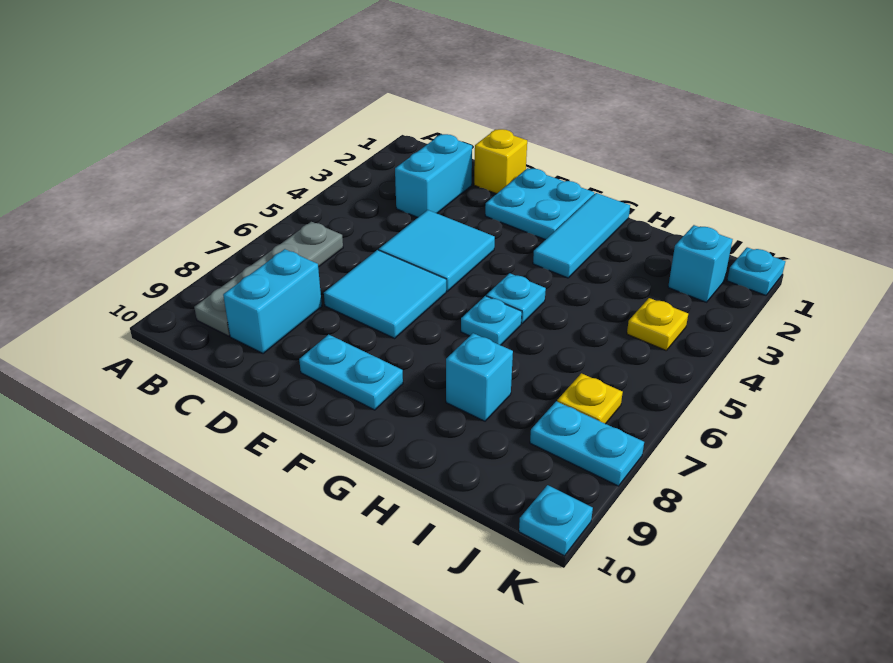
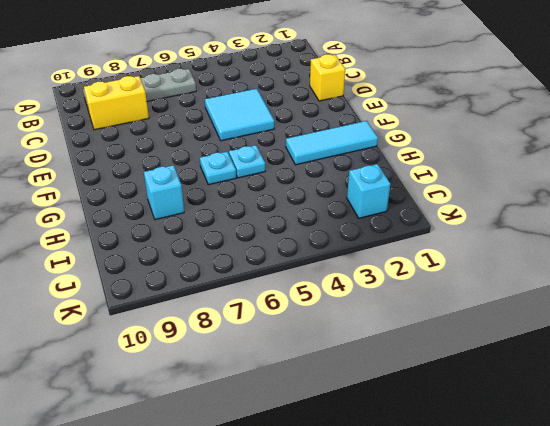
yellow 1x2 brick [84,76,149,130] -> cyan 1x2 brick [223,249,322,354]
none -> cyan 1x2 brick [395,134,472,218]
none -> cyan 2x2 tile [324,250,446,338]
none -> cyan 2x2 plate [485,168,594,240]

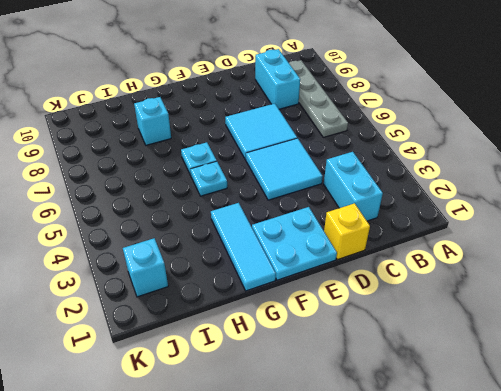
none -> cyan 1x2 plate [299,335,403,410]
none -> yellow 1x1 plate [627,298,688,350]
none -> yellow 1x1 plate [557,373,623,424]

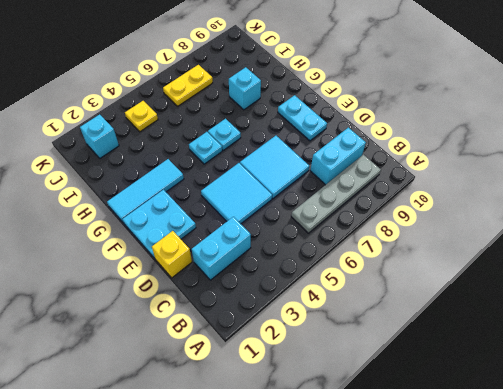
yellow 1x2 plate [163,65,213,106] -> yellow 1x1 plate [557,373,623,424]
none -> cyan 1x2 plate [530,401,644,486]
none -> cyan 1x1 plate [727,247,785,295]
none -> cyan 1x1 plate [519,485,593,556]

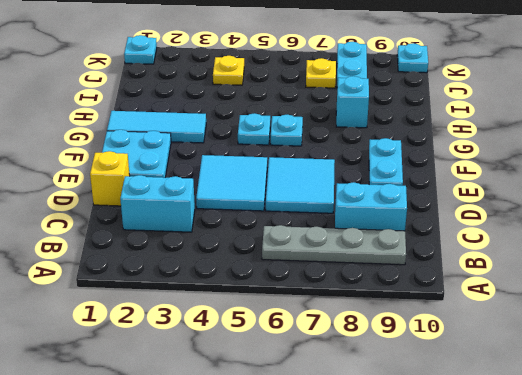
none -> cyan 1x1 brick [668,225,733,302]

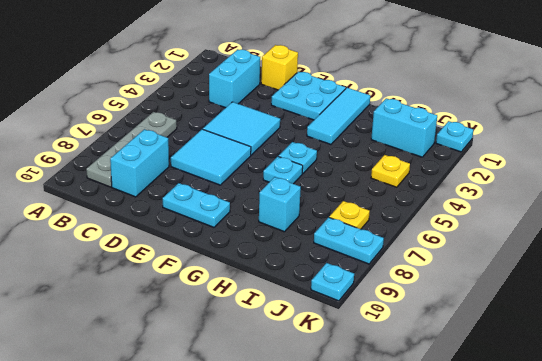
cyan 1x2 brick [371,98,437,157] -> cyan 1x1 brick [668,225,733,302]

